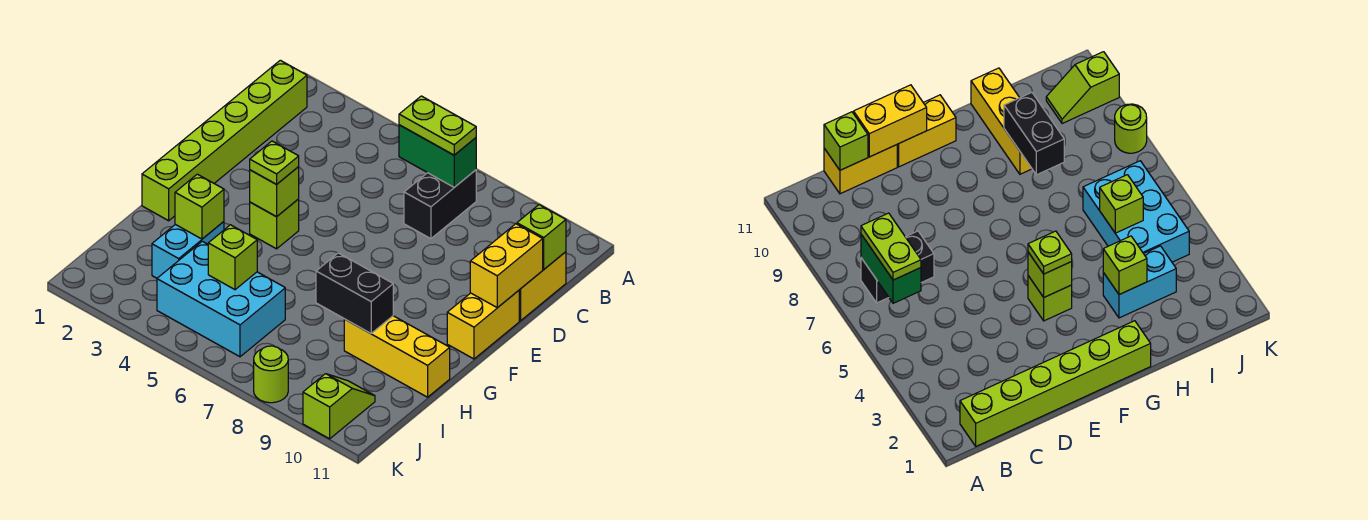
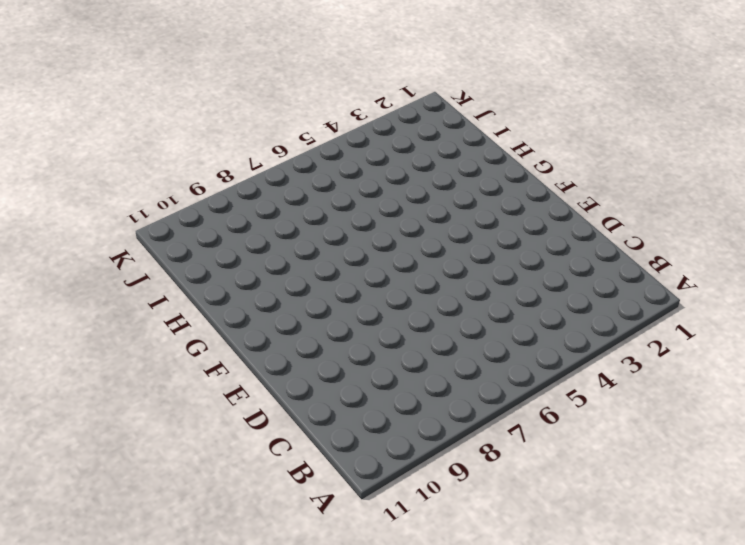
none -> lime 1x6 brick [142,60,307,221]
none -> black 1x2 brick [404,170,476,239]
none -> yellow 1x2 brick [519,252,566,321]

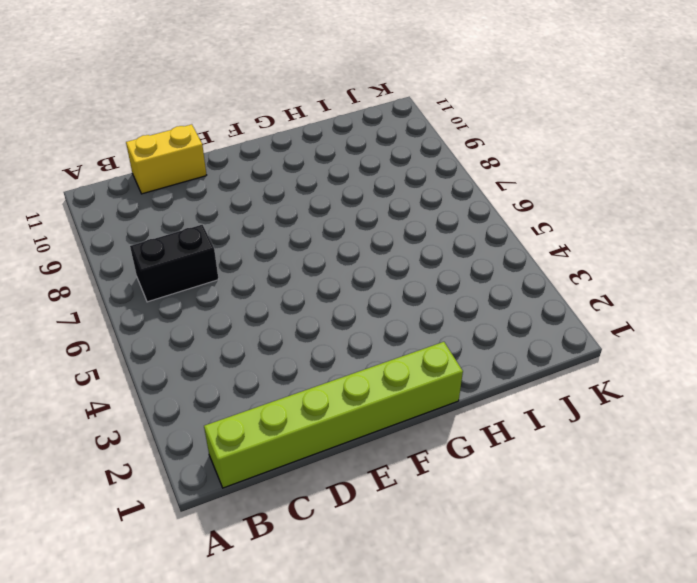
none -> yellow 1x2 brick [447,290,519,359]
none -> lime 1x1 brick [250,199,299,249]
none -> cyan 1x2 brick [152,222,224,278]

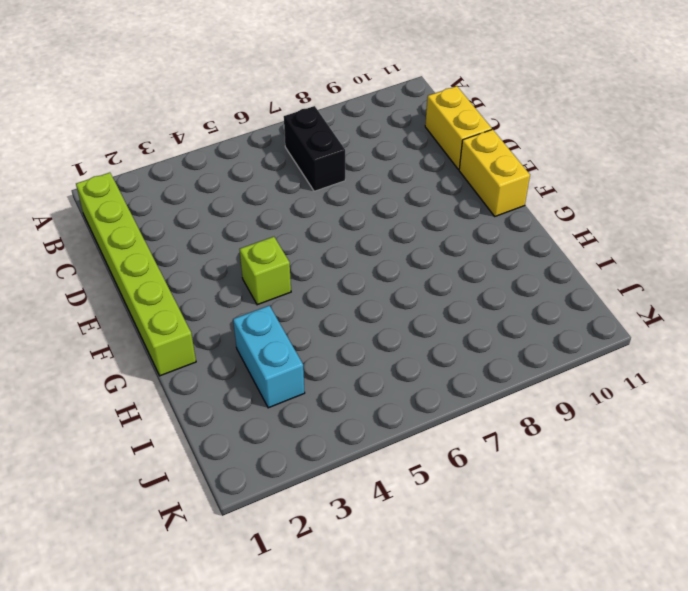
none -> yellow 1x3 brick [344,316,450,397]
none -> cyan 2x3 brick [157,241,285,357]
none -> lime 1x2 slope [303,374,375,439]

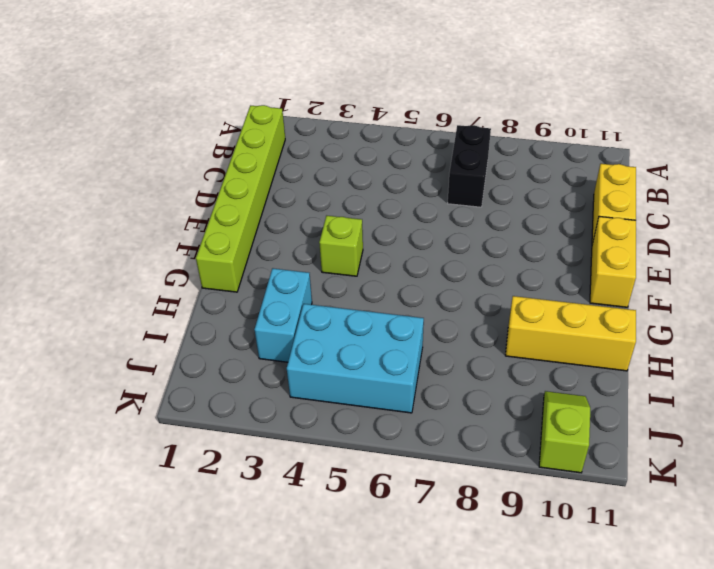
none -> lime 1x1 round brick [254,346,288,403]
none -> green 1x2 brick [399,125,476,187]
none -> lime 1x1 brick [517,205,566,269]

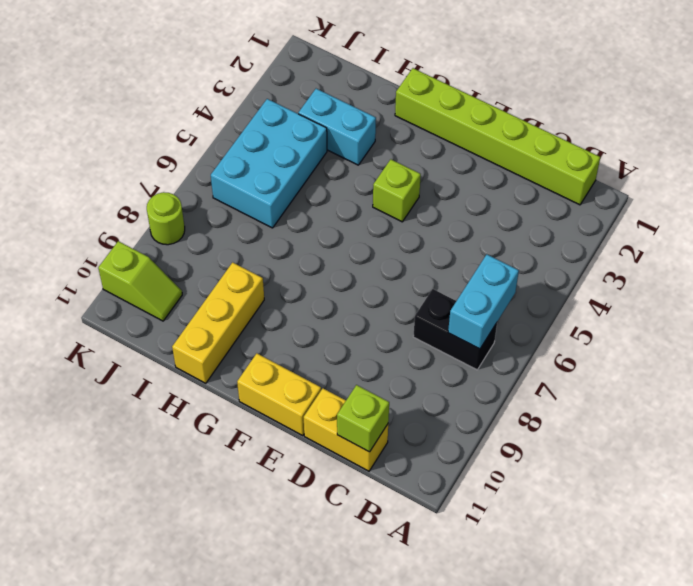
cyan 1x2 brick [448,255,519,349] -> green 1x2 brick [399,125,476,187]
none -> yellow 1x2 brick [470,224,543,308]
none -> lime 1x1 brick [250,167,299,217]
none -> lime 1x1 brick [175,174,224,239]

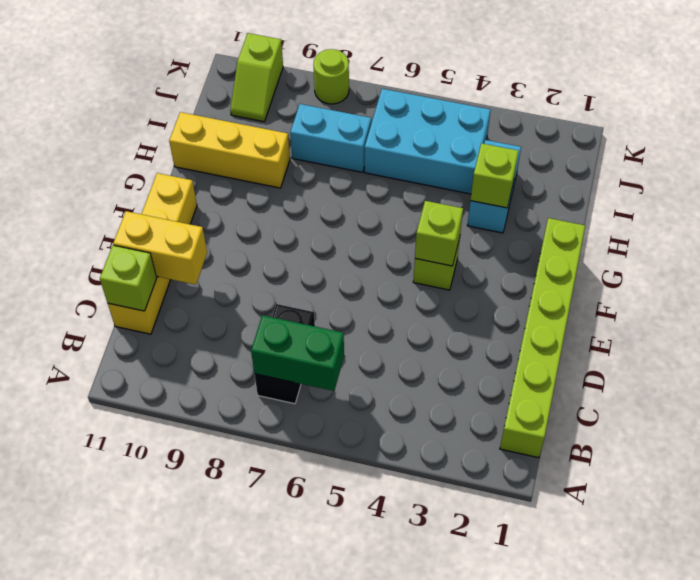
yellow 1x2 brick [113,211,207,285] -> yellow 1x2 brick turned to [470,224,543,308]
cyan 1x2 brick [290,104,371,172] -> none
none -> black 1x2 brick [316,253,393,333]
none -> lime 1x1 brick [208,225,257,290]
none -> lime 1x2 plate [399,96,476,155]

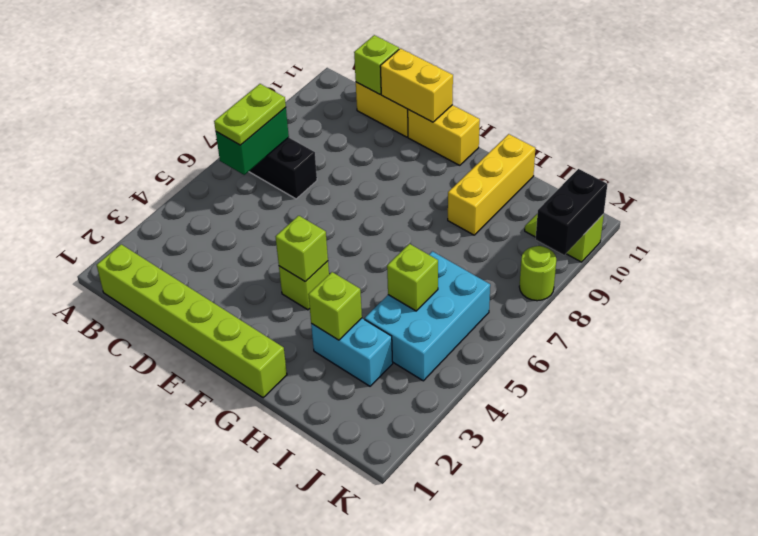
black 1x2 brick [536,169,607,255] -> black 1x2 brick moved to [316,253,393,333]
none -> lime 1x1 plate [250,141,299,184]

